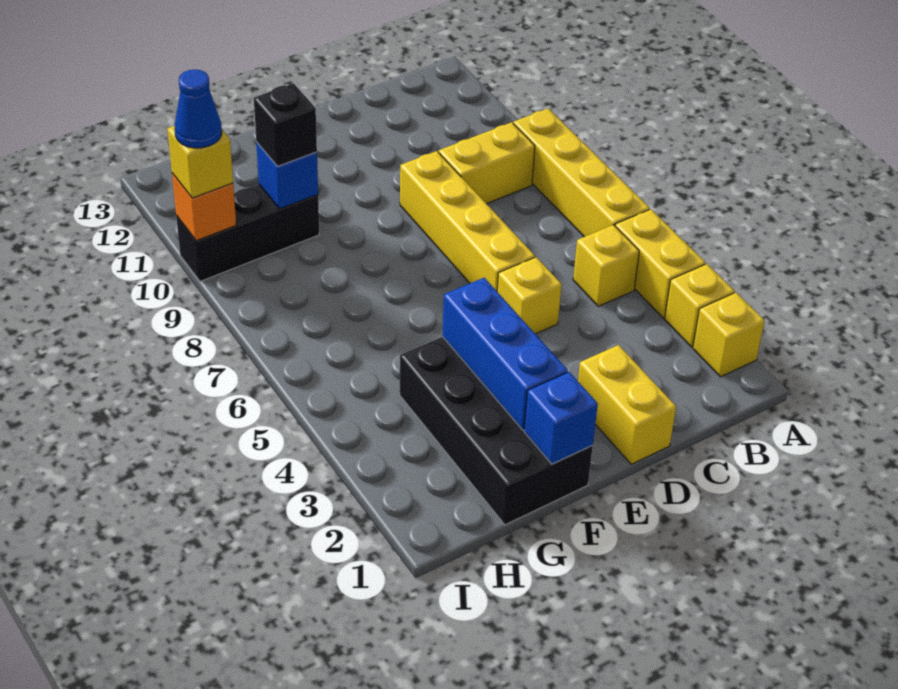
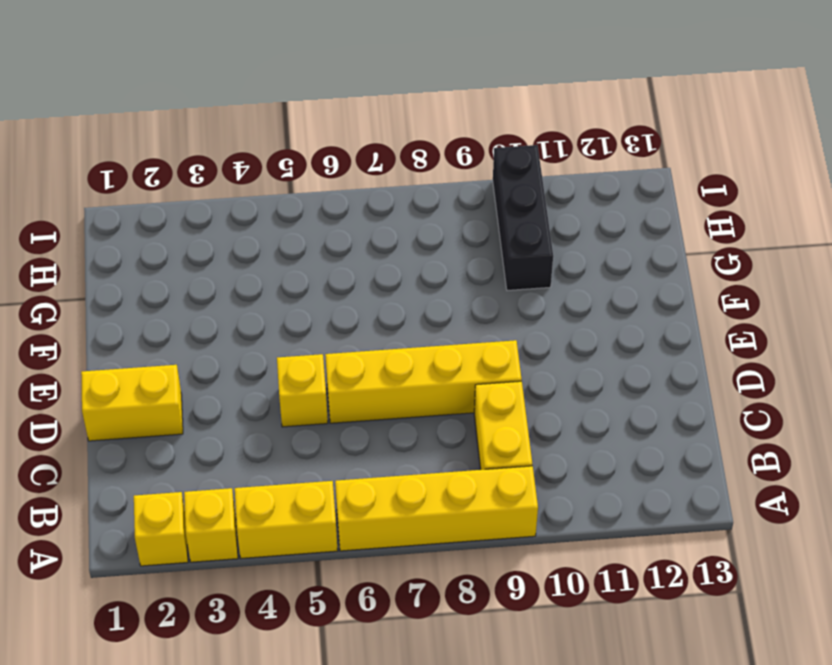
none -> yellow 1x1 brick [573,225,639,306]
none -> black 2x4 brick [400,337,593,525]
none -> blue 1x1 brick [524,372,598,464]

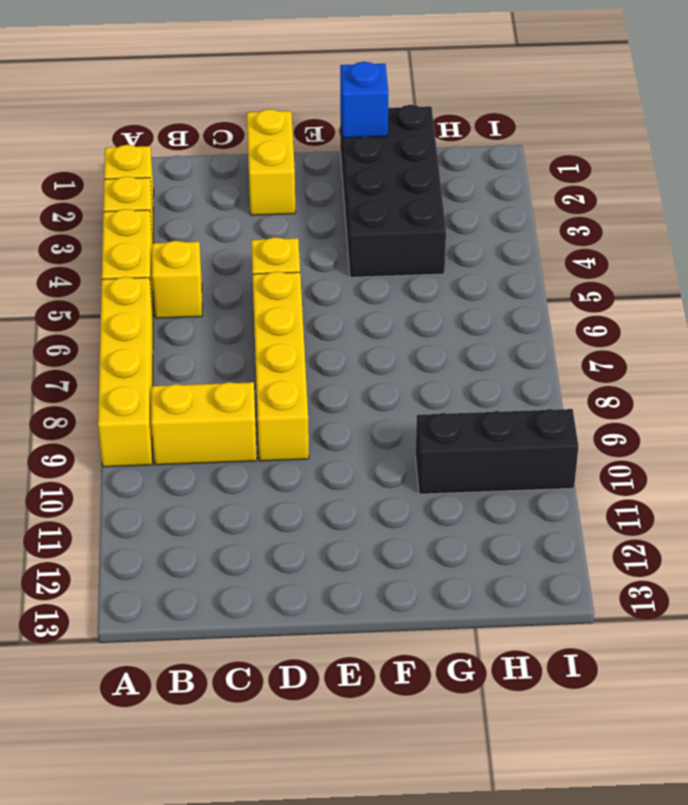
none -> blue 1x3 brick [442,278,568,430]
none -> blue 1x1 brick [256,142,318,209]
none -> orange 1x1 brick [172,173,236,241]

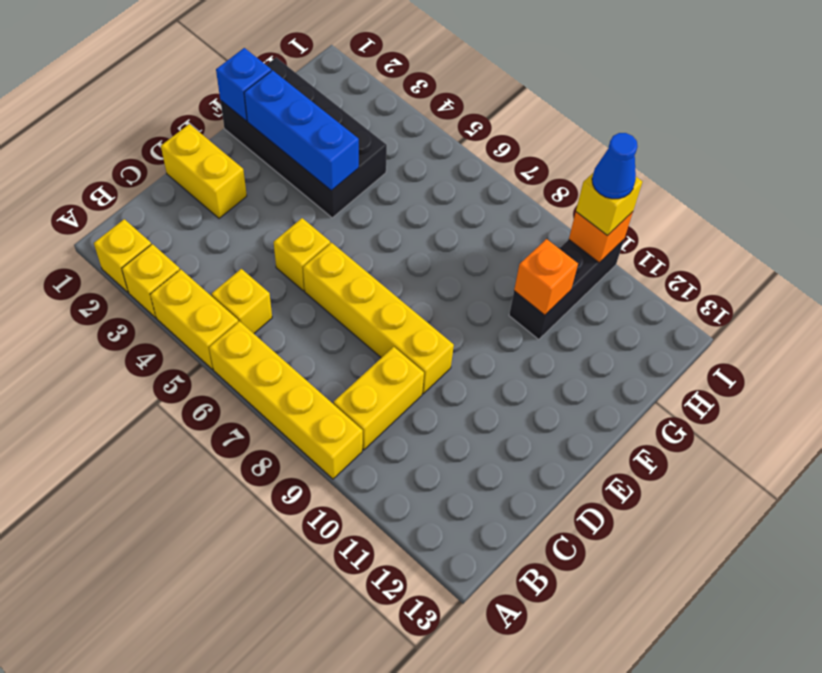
orange 1x1 brick [514,239,578,315] -> blue 1x1 brick [256,142,318,209]
none -> black 1x1 brick [254,84,317,166]

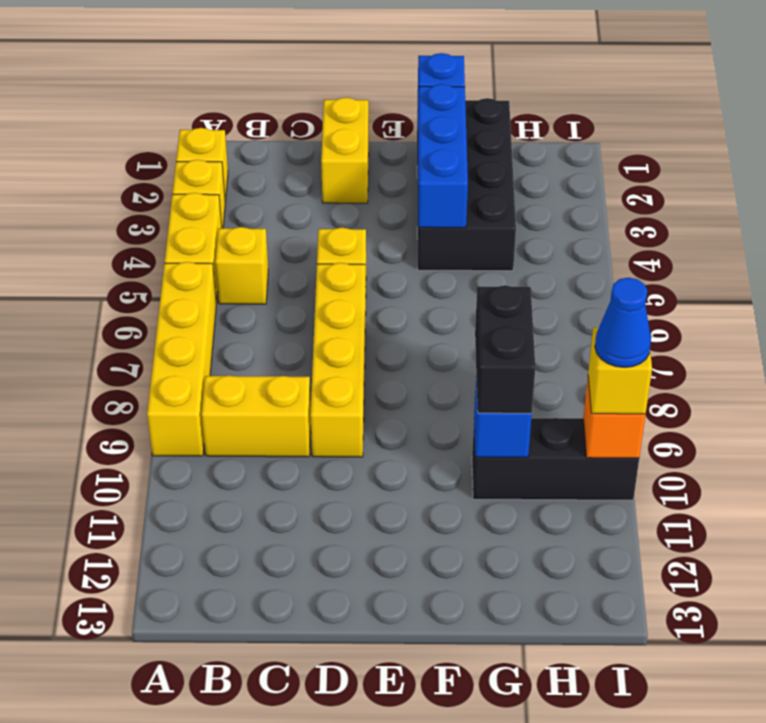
black 1x2 brick [475,285,535,413] -> black 1x1 brick [254,84,317,166]

